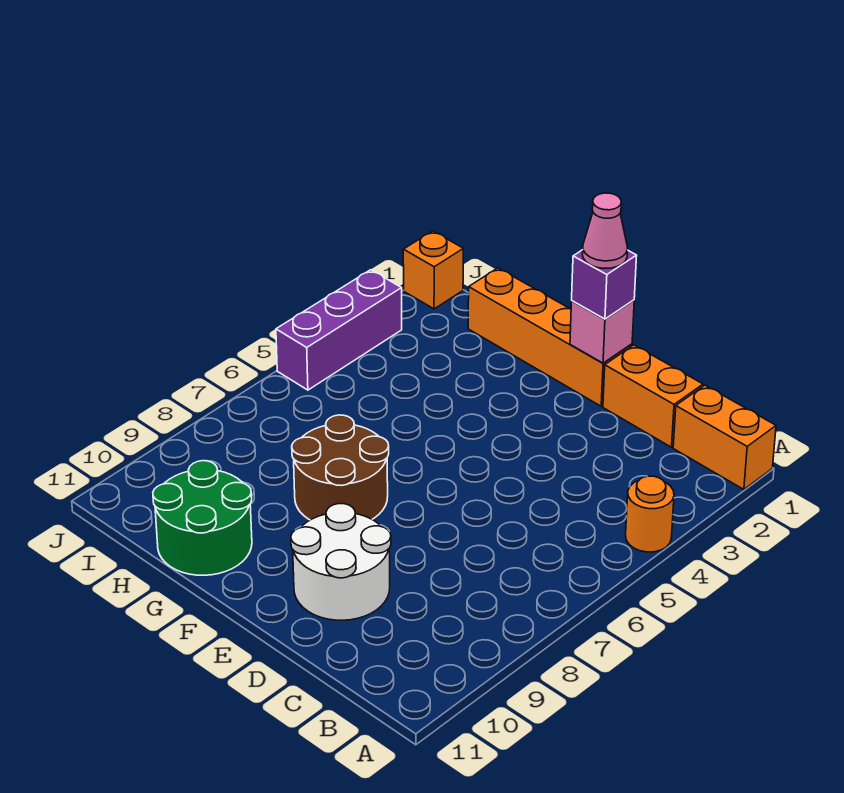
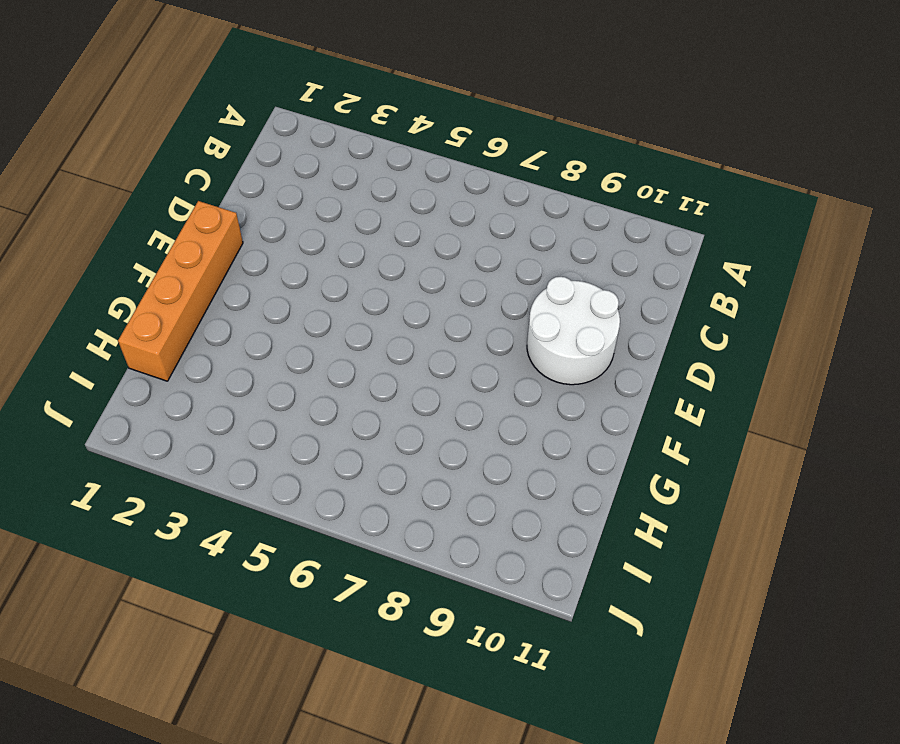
none -> orange 1x2 brick [673,385,776,489]
none -> orange 1x1 round brick [626,476,674,552]
none -> orange 1x2 brick [603,345,703,447]

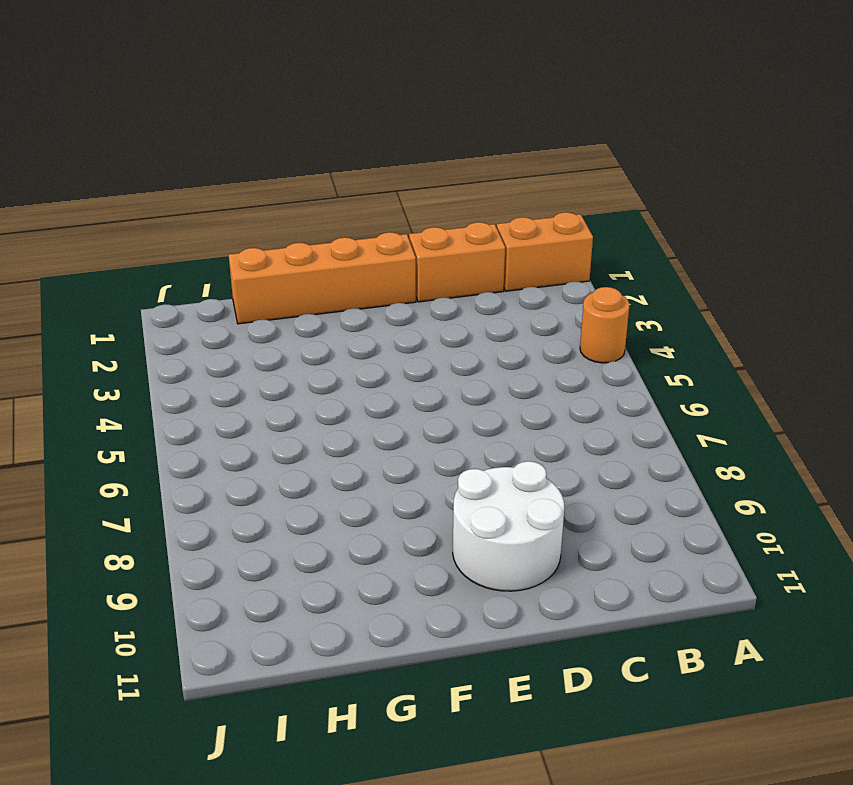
none -> brown 2x2 round brick [292,415,389,520]
none -> green 2x2 round brick [153,461,252,575]
none -> orange 1x1 brick [403,231,463,309]

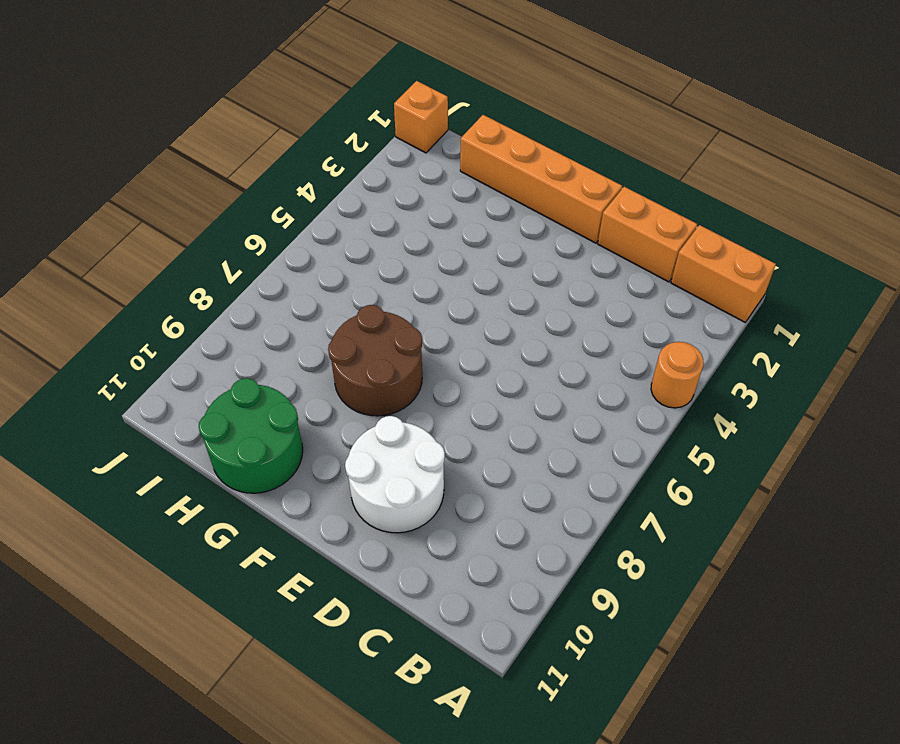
none -> purple 1x3 brick [276,270,402,390]
none -> pink 1x1 brick [570,300,634,363]
none -> purple 1x1 brick [572,250,637,319]

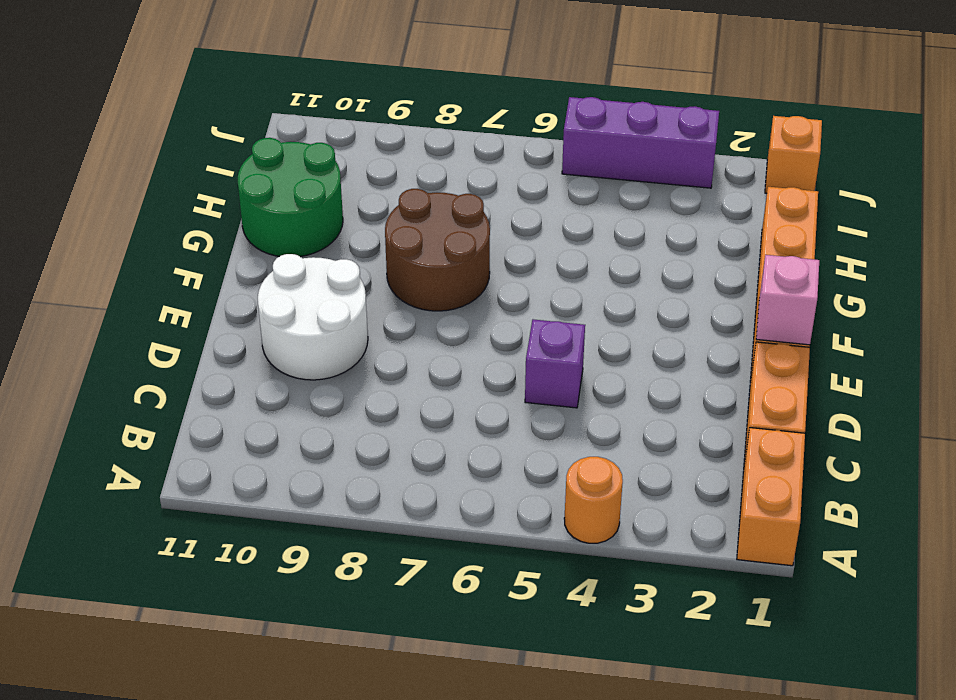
purple 1x1 brick [525,319,585,408] -> purple 1x1 brick moved to [572,250,637,319]
none -> pink 1x1 cone [583,193,628,268]

